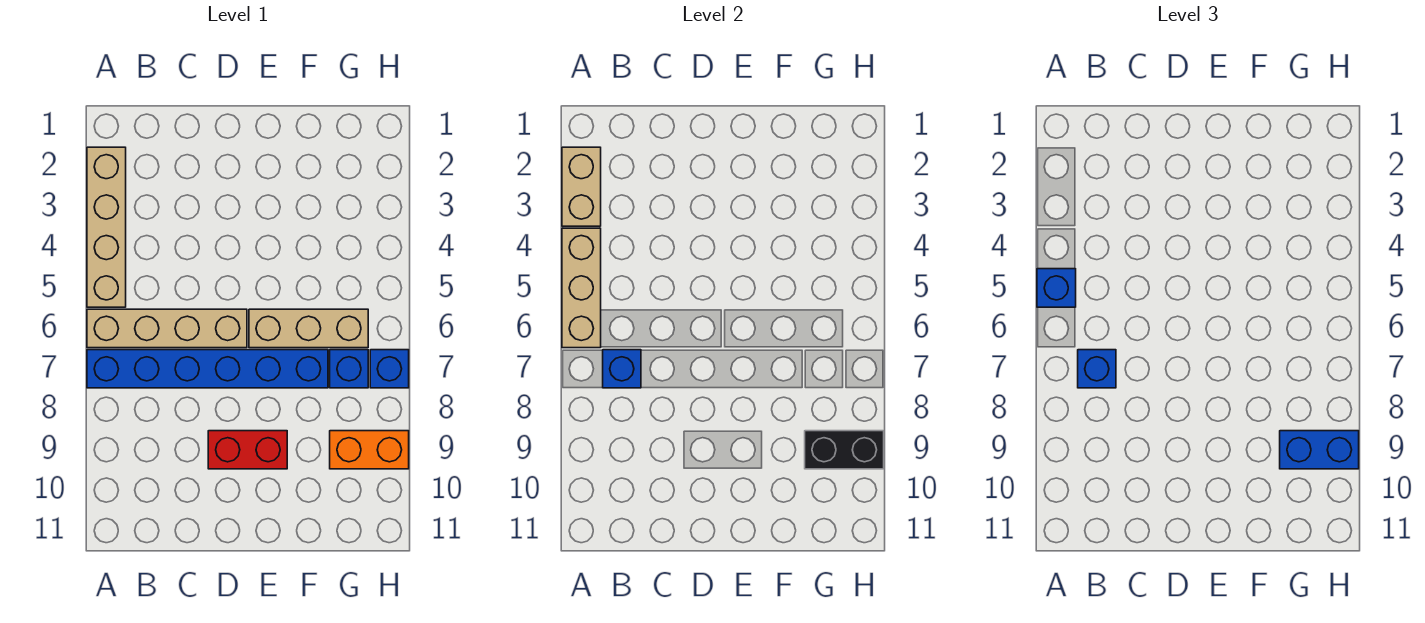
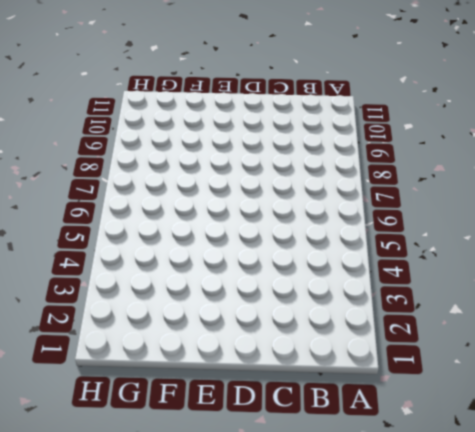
none -> tan 1x4 brick [87,147,126,307]
none -> tan 1x4 brick [87,309,247,348]
none -> blue 1x6 brick [87,350,328,388]

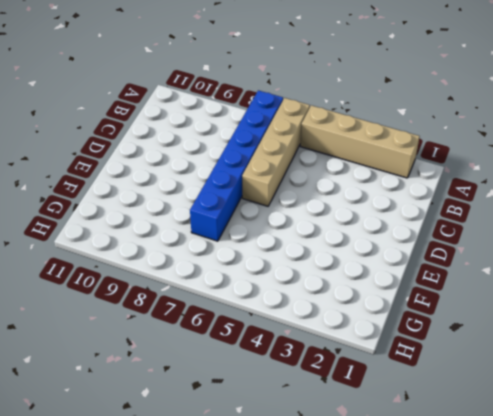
none -> red 1x2 brick [208,431,287,469]
none -> tan 1x3 brick [249,309,368,348]
none -> blue 1x1 brick [330,350,368,388]

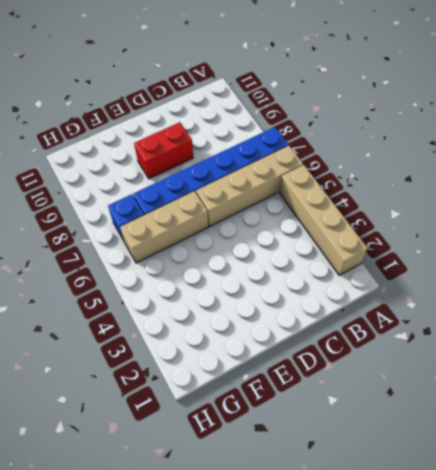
none -> orange 1x2 brick [330,431,409,469]
none -> blue 1x1 brick [370,350,409,388]
none -> tan 1x2 brick [562,147,601,226]

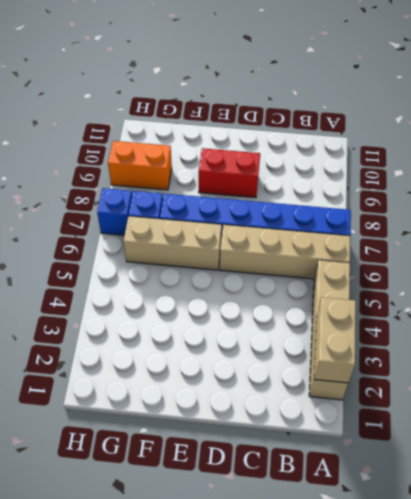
none -> tan 1x3 brick [562,228,601,348]
none -> blue 1x1 brick [603,350,641,388]
none -> black 1x2 brick [805,431,884,469]

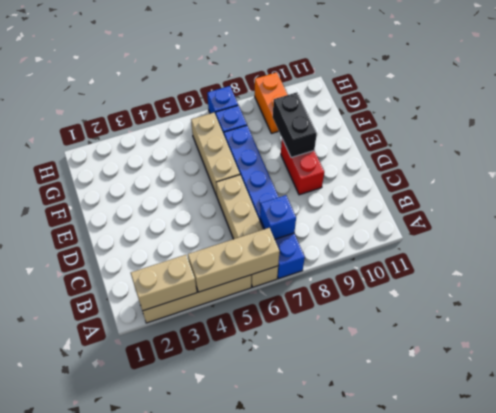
black 1x2 brick [273,92,317,157] -> black 1x2 brick moved to [805,431,884,469]
none -> blue 1x1 brick [1037,269,1076,307]
none -> blue 1x1 brick [1078,350,1116,388]
none -> blue 1x2 brick [1280,431,1359,469]

